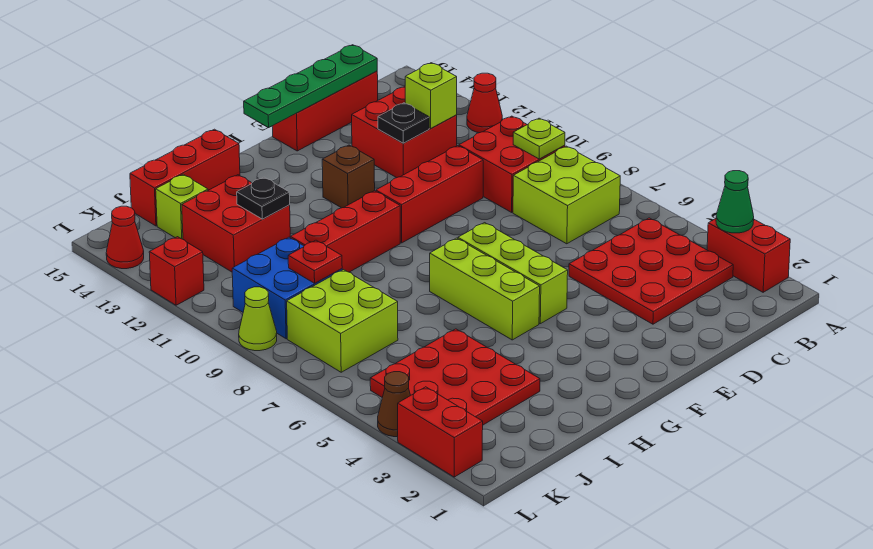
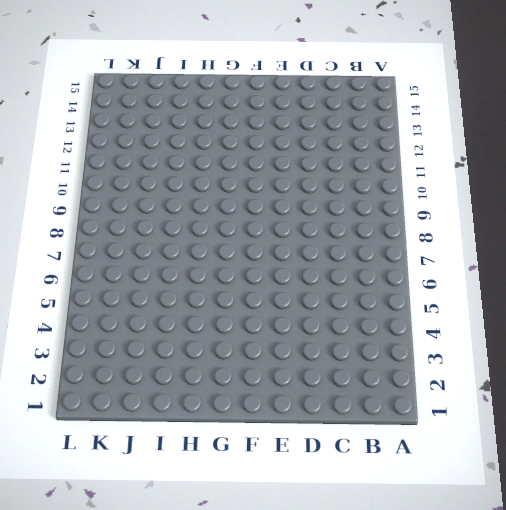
none -> red 1x2 brick [707,219,790,292]
none -> red 1x1 cone [467,73,502,133]
none -> red 3x3 plate [569,218,733,324]
none -> lime 2x2 brick [513,146,620,244]

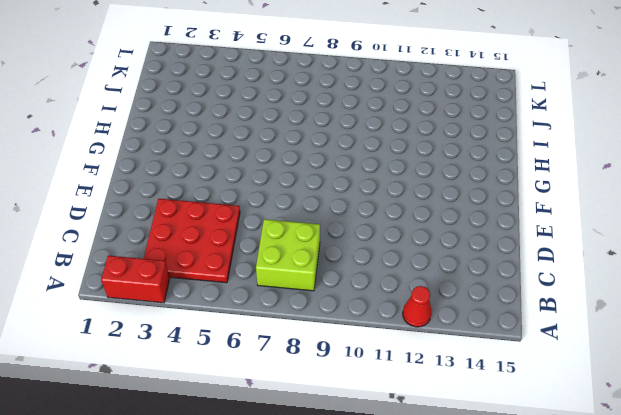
none -> red 2x2 brick [459,116,565,212]
none -> red 2x2 brick [352,86,457,178]
none -> red 1x3 brick [272,71,378,151]
none -> red 1x3 brick [376,146,483,243]

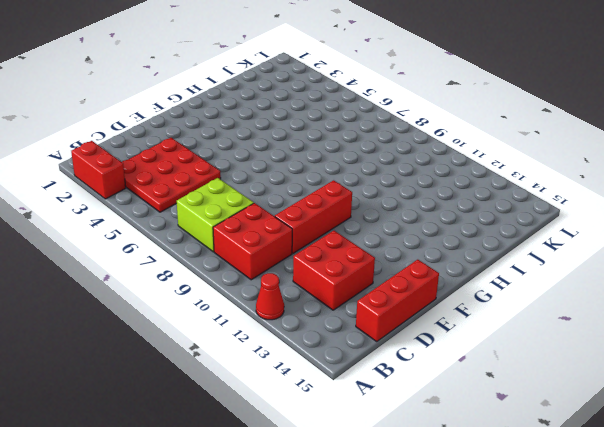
none -> lime 1x3 brick [458,223,568,324]
none -> brown 1x1 brick [322,145,375,208]
none -> lime 1x3 brick [430,238,540,340]
none -> red 1x3 brick [290,191,400,272]

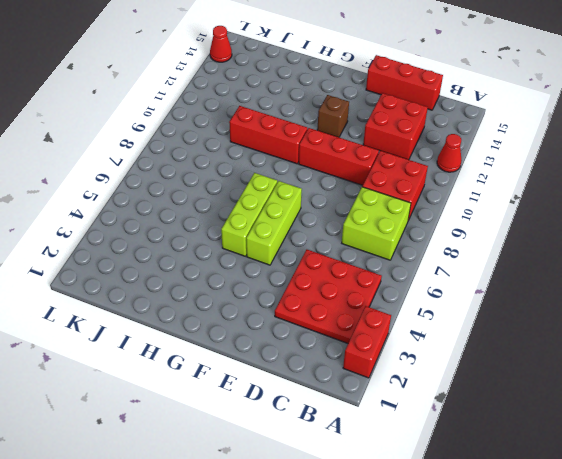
none -> red 1x3 brick [130,129,240,226]
none -> red 3x3 plate [370,329,540,425]
none -> red 2x2 brick [182,175,290,272]
none -> lime 2x2 brick [287,270,398,372]

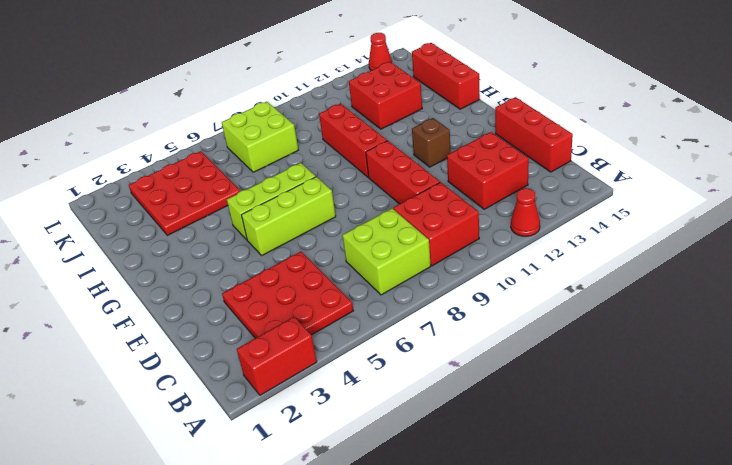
none -> blue 2x2 brick [232,237,342,339]
none -> lime 1x1 brick [156,174,208,239]
none -> red 1x2 brick [398,387,483,477]
none -> brown 1x1 cone [378,372,411,437]

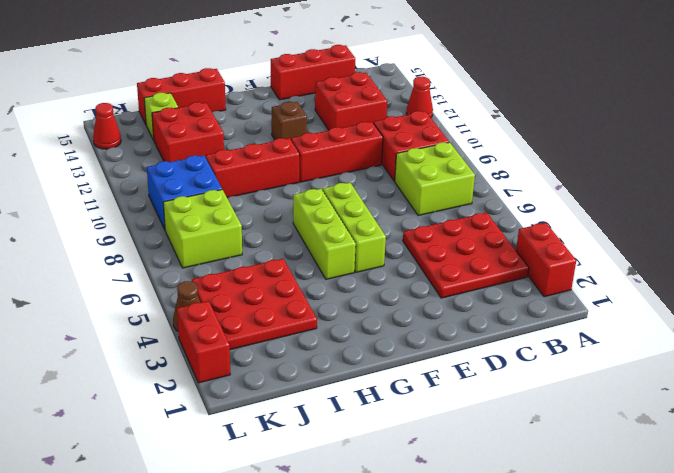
none -> lime 1x1 cone [239,287,277,351]
none -> red 1x1 brick [149,237,204,305]
none -> green 1x1 cone [716,171,754,233]
none -> lime 1x1 plate [513,118,565,159]

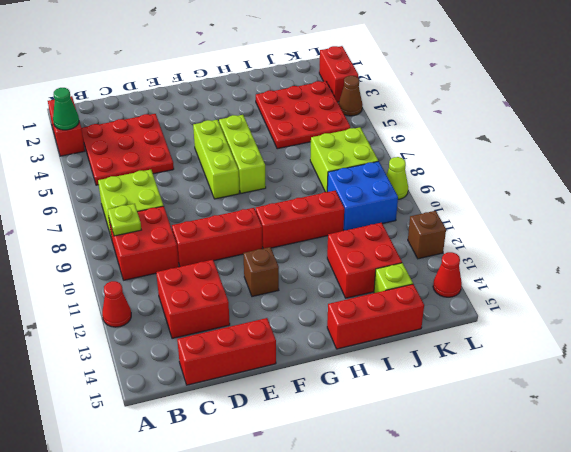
brown 1x1 brick [408,211,446,259] -> red 1x1 brick [149,237,204,305]
none -> lime 1x1 brick [405,63,457,128]
none -> green 1x4 plate [244,45,377,128]
none -> black 1x1 plate [378,103,429,143]
none -> black 1x1 plate [237,177,290,219]

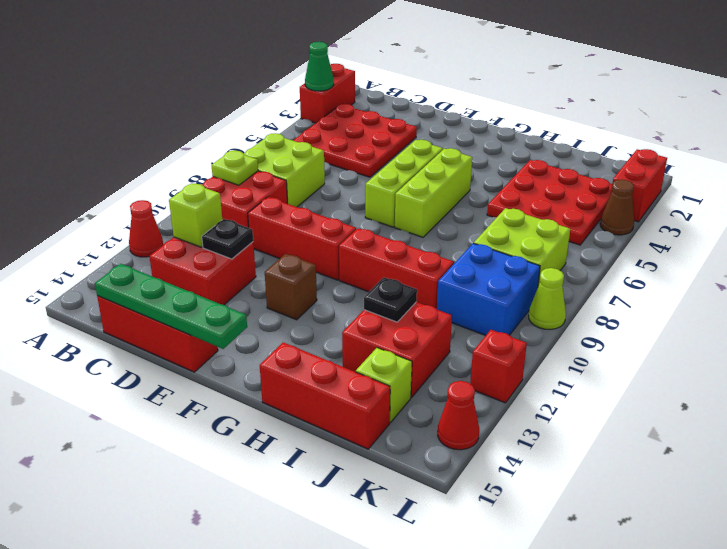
none -> red 1x1 plate [288,240,342,283]

